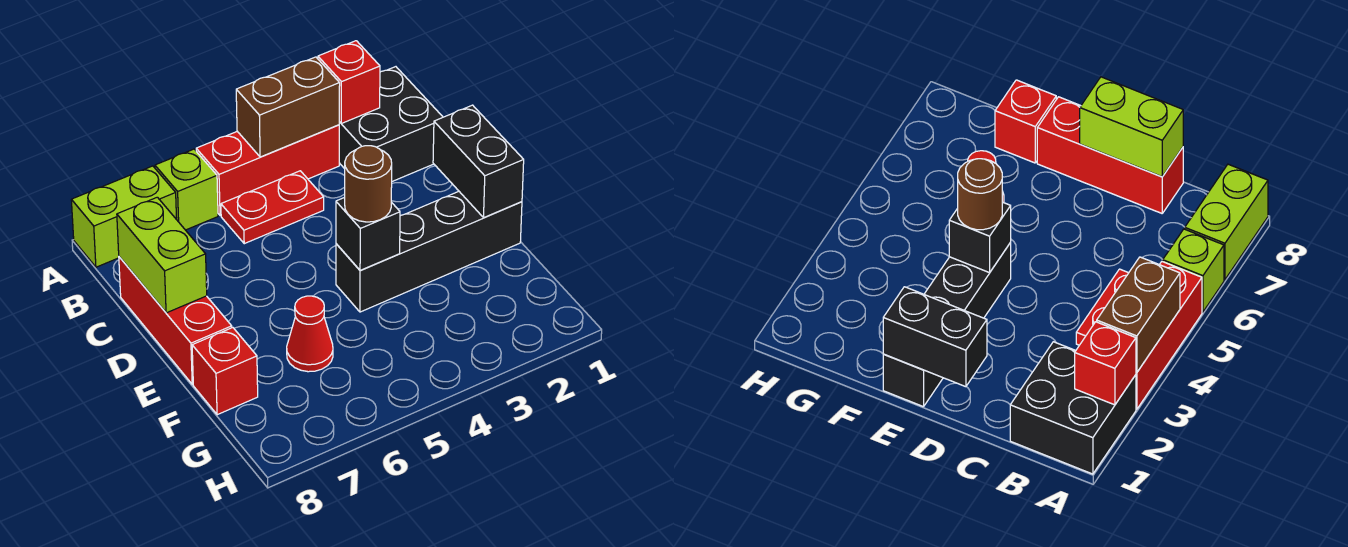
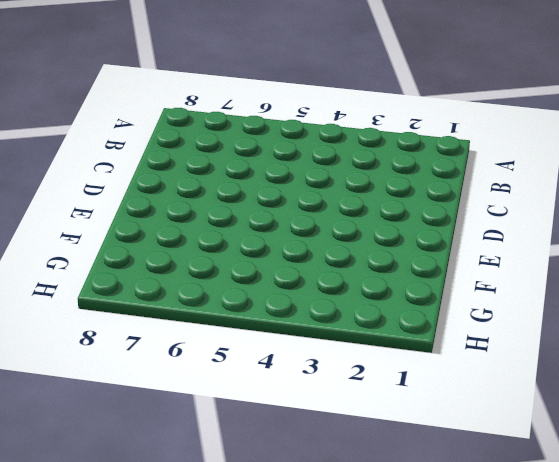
none -> black 2x2 brick [339,67,443,181]
none -> red 1x3 brick [196,125,339,216]
none -> lime 1x1 brick [155,149,218,230]

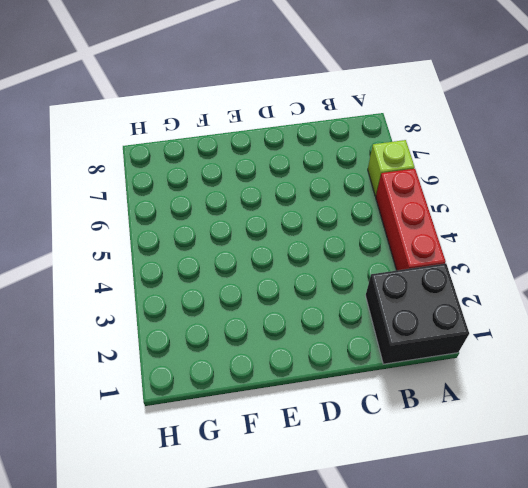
none -> lime 1x2 brick [71,166,177,267]
none -> red 1x2 plate [221,171,324,244]
none -> red 1x3 brick [119,257,232,384]

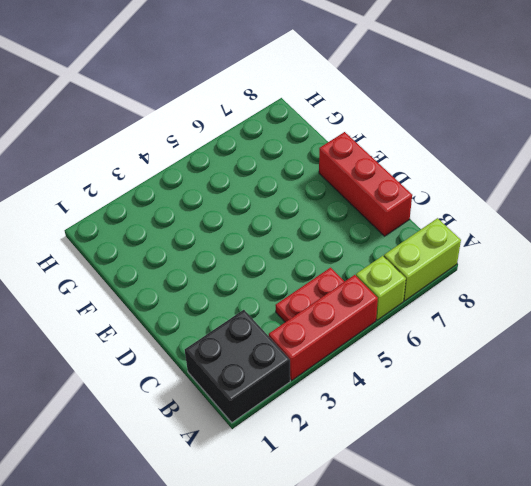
none -> black 1x4 brick [336,192,522,312]
none -> red 1x1 cone [287,296,333,372]
none -> red 1x1 brick [192,328,258,415]

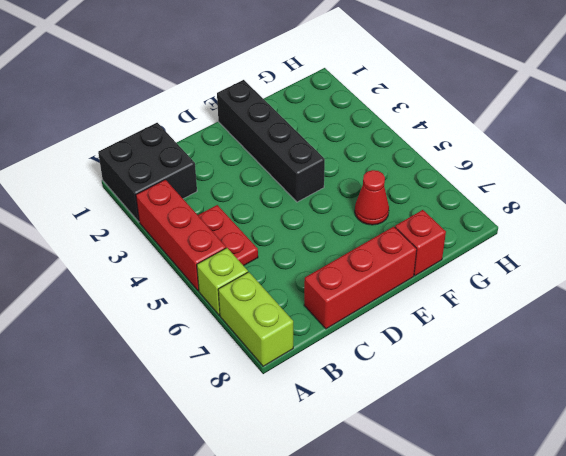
none -> red 1x1 brick [318,41,380,123]
none -> brown 1x2 brick [236,57,340,157]
none -> lime 1x2 brick [117,197,207,313]

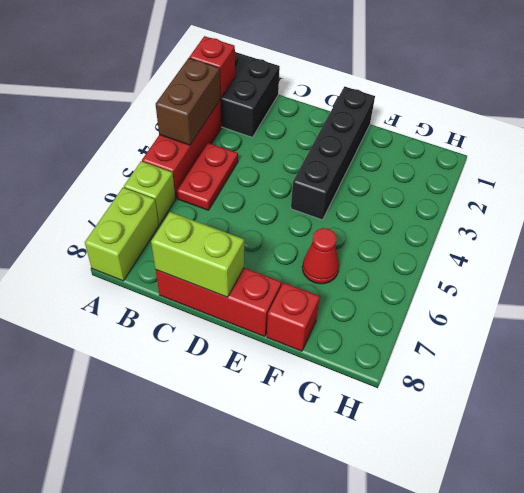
none -> black 1x2 brick [433,105,524,218]
none -> black 1x1 brick [336,197,400,270]
none -> brown 1x1 round brick [345,146,392,222]

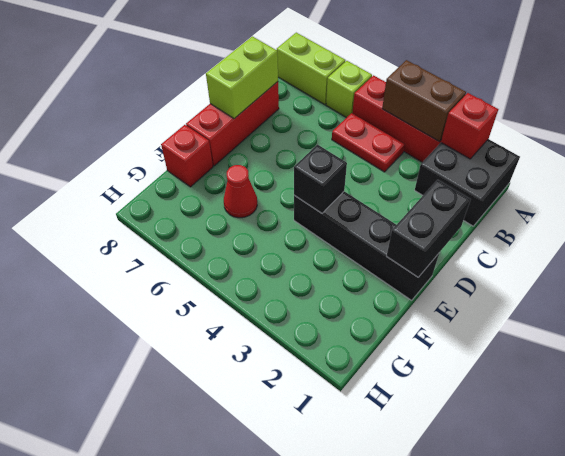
none -> brown 1x1 round brick [345,146,392,222]

